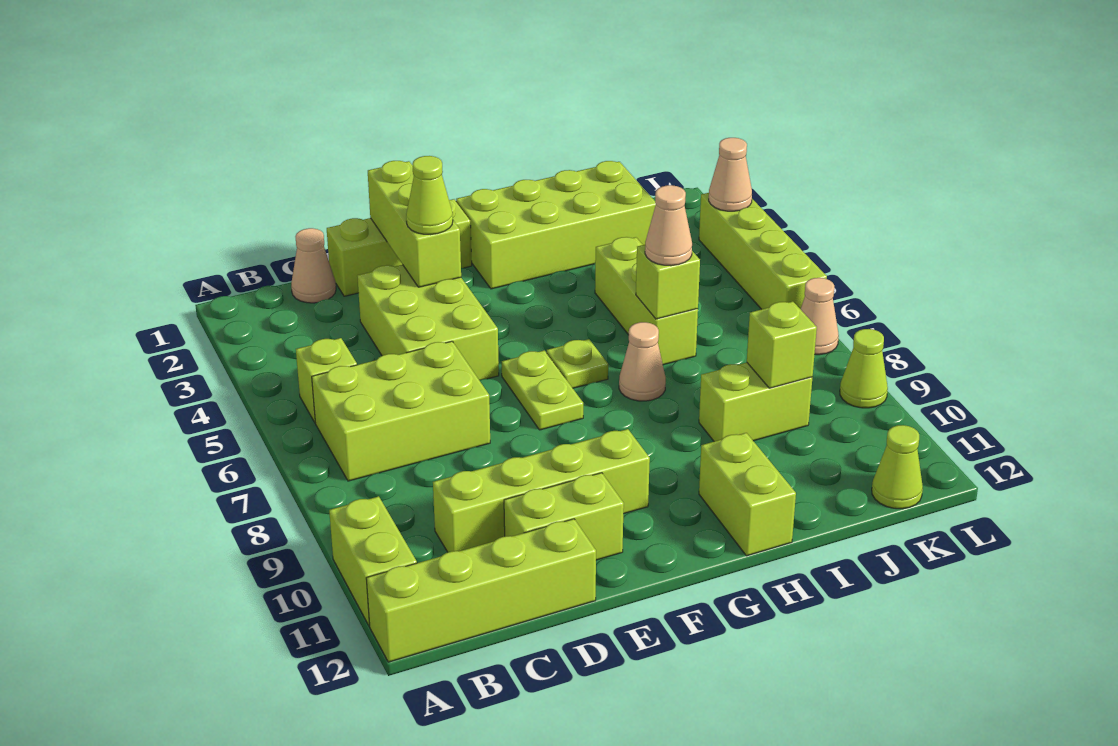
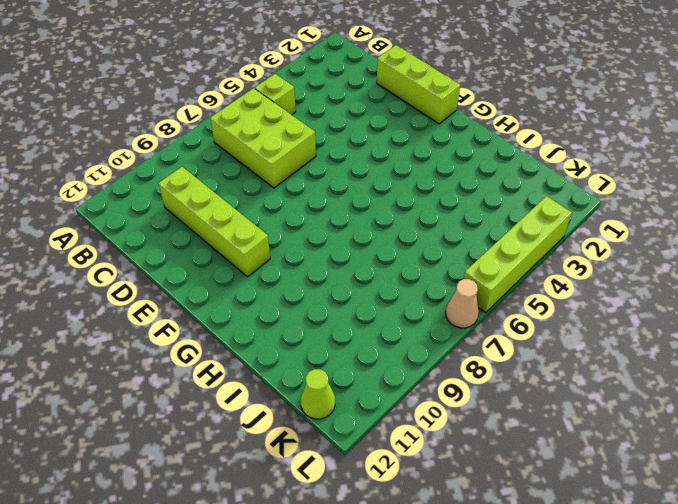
none -> lime 1x2 brick [329,496,417,626]
none -> lime 1x4 brick [366,519,596,662]
none -> tan 1x1 cone [291,228,336,303]

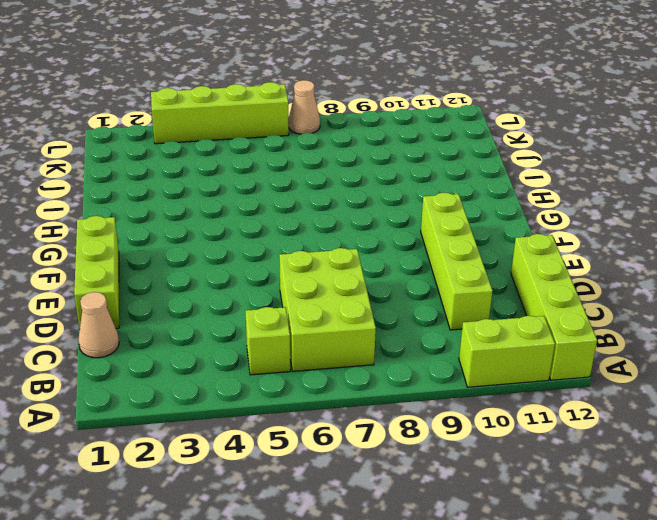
none -> lime 2x3 brick [357,265,499,380]
none -> lime 1x2 brick [504,473,624,560]
none -> lime 1x2 plate [502,350,583,430]

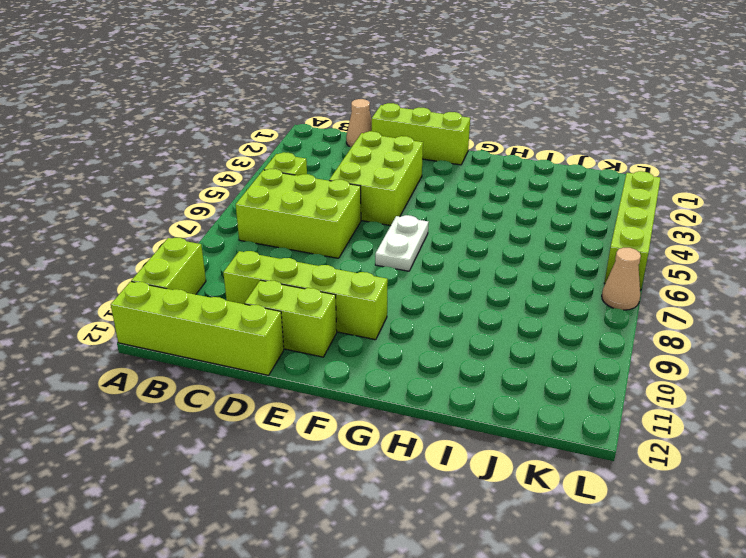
white 1x2 plate [375,215,429,271] -> lime 1x2 plate [502,350,583,430]
none -> lime 2x4 brick [456,161,656,289]
none -> lime 1x1 plate [547,339,608,388]
none -> tan 1x1 cone [619,322,666,401]

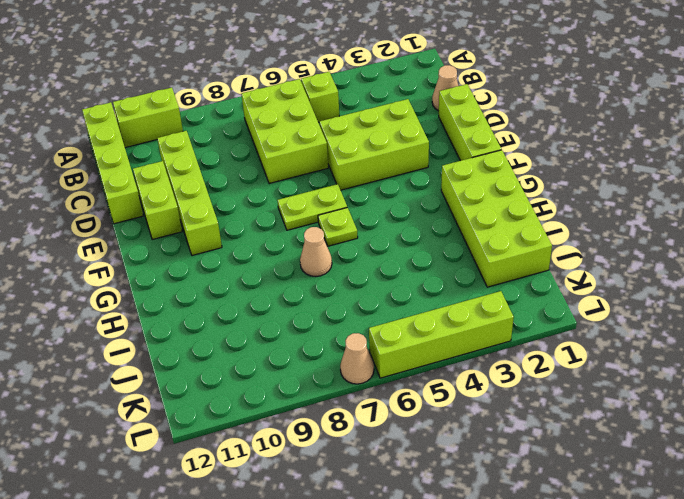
none -> lime 1x2 brick [699,433,796,556]
none -> lime 1x3 brick [595,237,698,365]
none -> lime 1x2 brick [699,363,812,441]

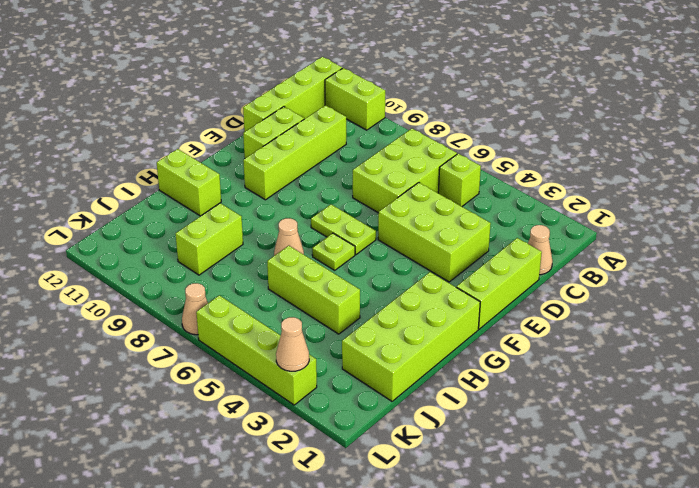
none -> lime 1x1 cone [872,425,923,509]
none -> lime 1x1 cone [840,329,888,408]
none -> lime 1x3 brick [368,161,461,287]

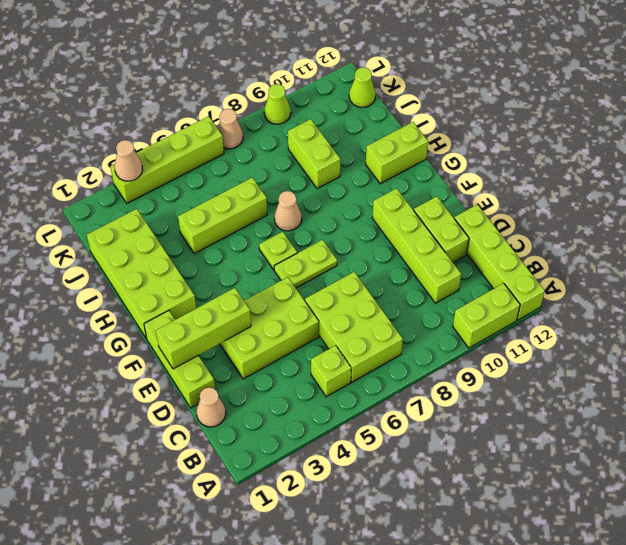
none -> lime 1x1 brick [636,245,700,319]
none -> lime 1x1 brick [747,301,817,388]
none -> lime 1x1 cone [406,156,453,235]

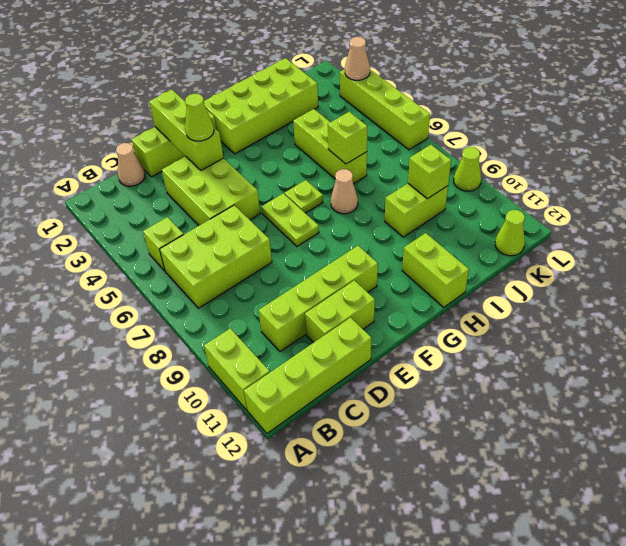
none -> tan 1x1 cone [801,278,839,355]
none -> tan 1x1 cone [645,185,692,266]

